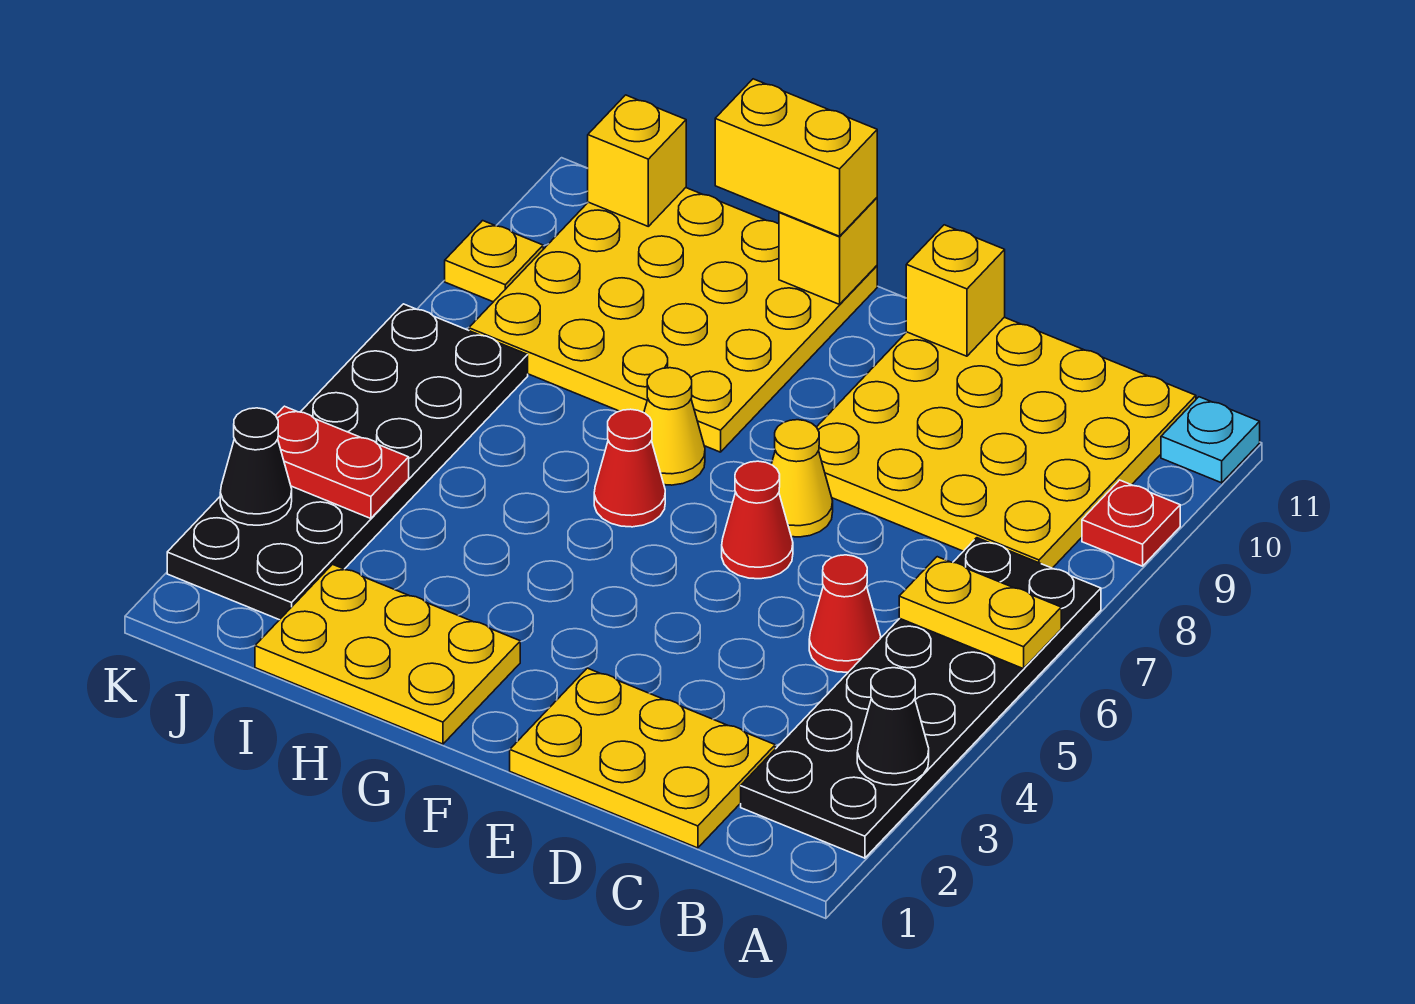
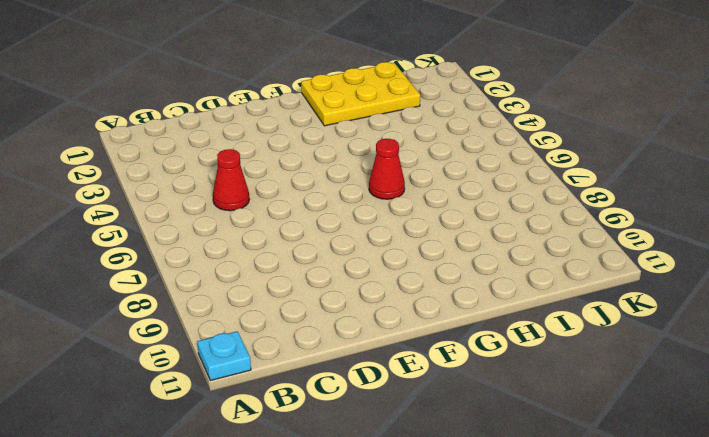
none -> black 2x6 plate [741,538,1101,858]
none -> red 1x1 plate [1082,480,1180,566]
none -> yellow 4x4 plate [817,317,1196,568]

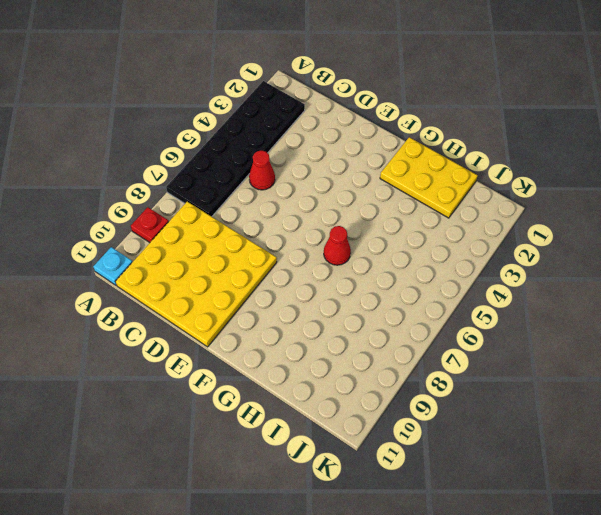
none -> yellow 2x3 plate [510,668,775,848]
none -> red 1x1 cone [722,461,793,579]
none -> yellow 1x1 cone [771,420,833,537]

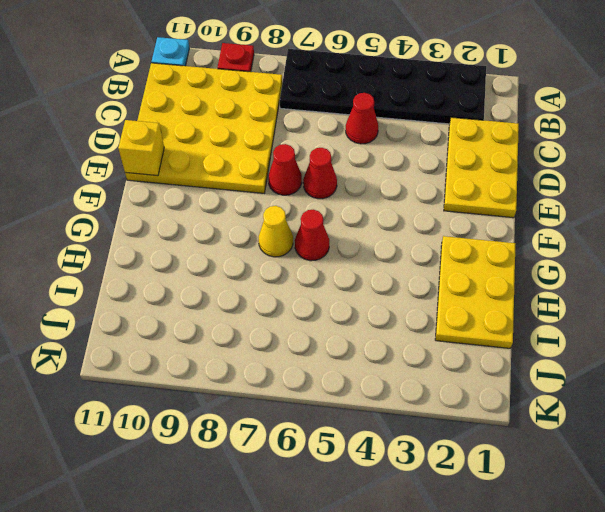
red 1x1 cone [268,144,302,195] -> yellow 1x1 cone [771,420,833,537]
none -> yellow 4x4 plate [469,188,877,452]
none -> black 2x6 plate [167,304,528,620]
none -> yellow 1x1 plate [445,221,543,302]

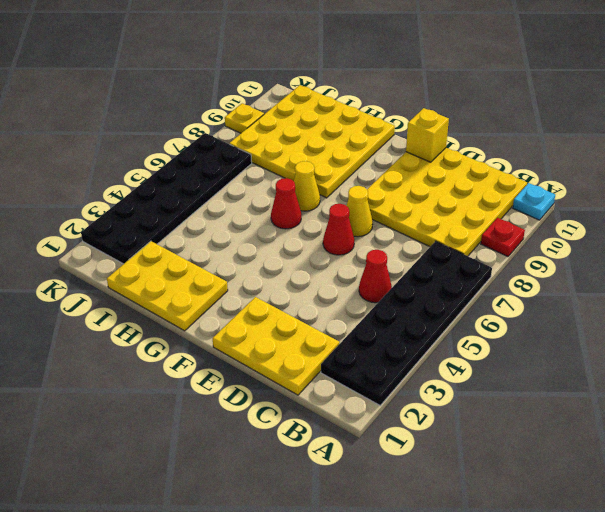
none -> black 1x1 cone [857,668,929,785]
none -> yellow 1x2 plate [899,557,1061,669]
none -> yellow 1x1 brick [779,198,877,304]

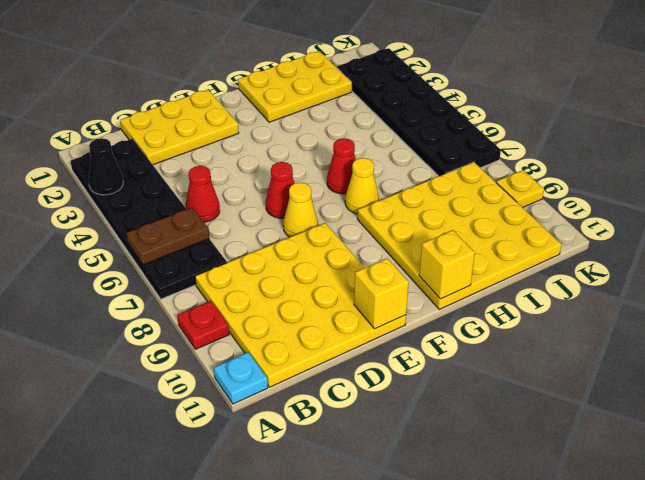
brown 1x2 plate [126,207,209,265] -> yellow 1x2 plate [899,557,1061,669]
none -> red 1x2 plate [276,406,409,518]
none -> yellow 1x1 brick [588,95,686,226]
none -> black 1x1 cone [220,408,292,525]

